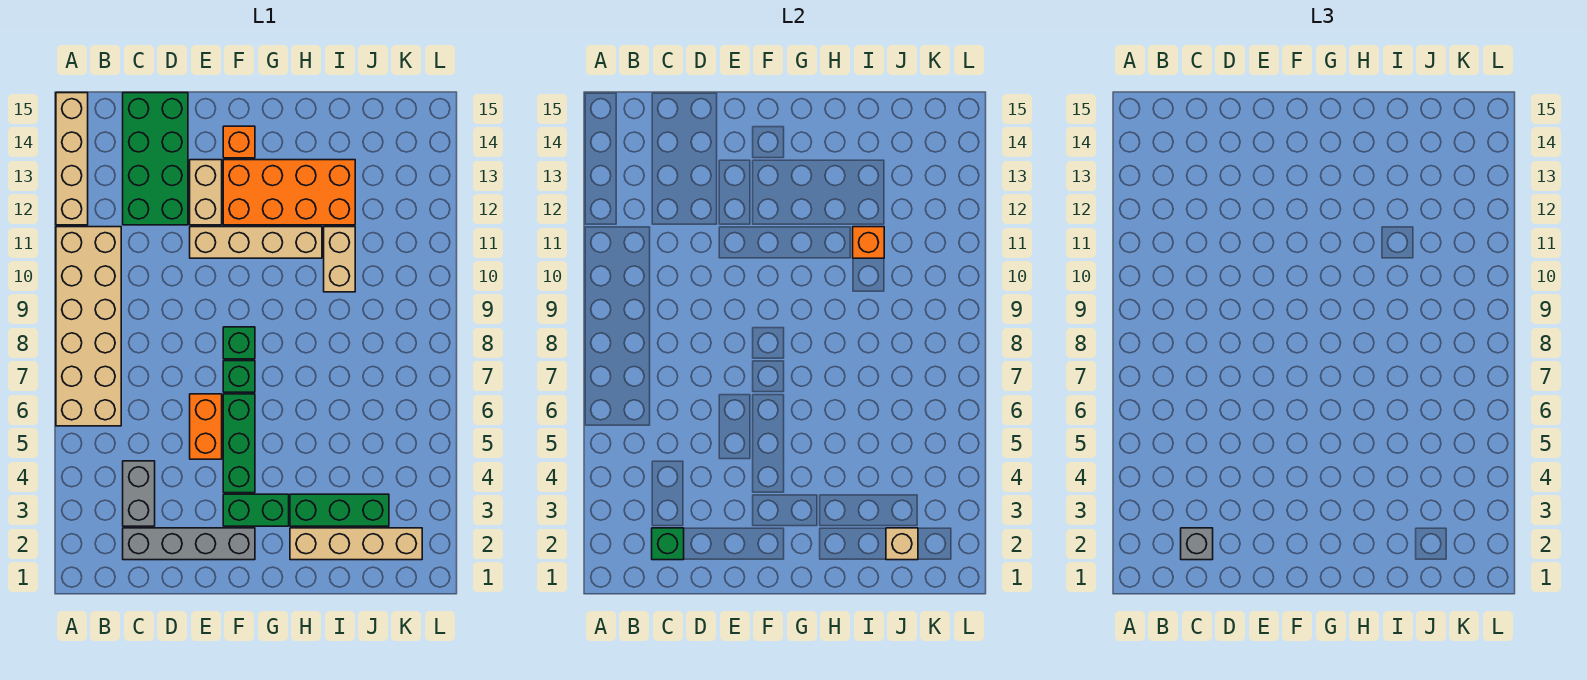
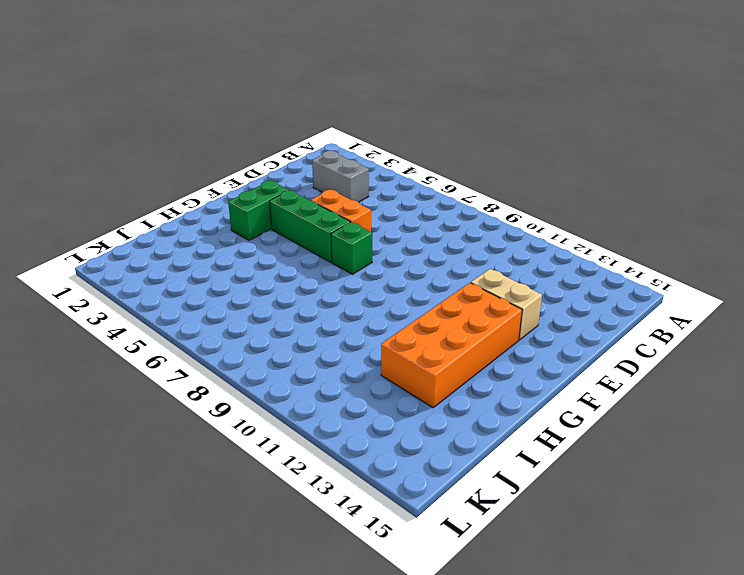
none -> tan 2x6 brick [56,227,121,426]
none -> tan 1x4 brick [56,93,88,225]
none -> grey 1x4 brick [123,528,255,560]

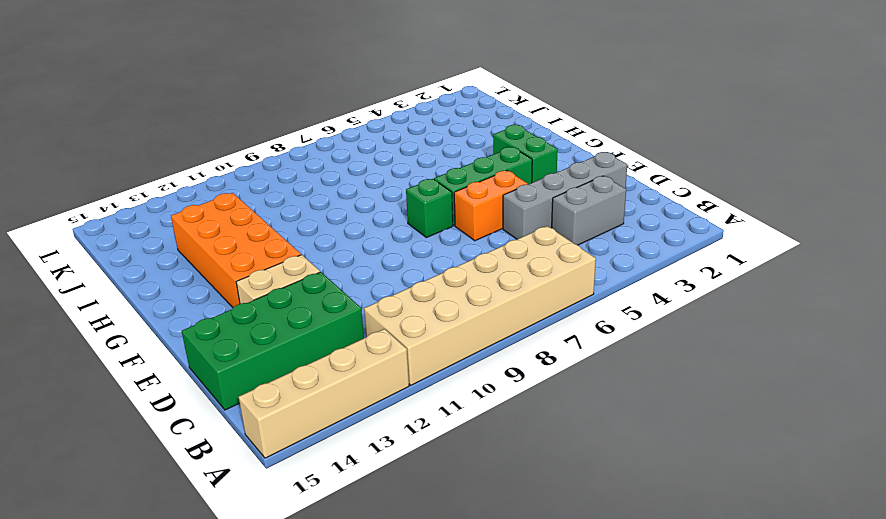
grey 1x4 brick [503,152,627,239] -> grey 1x4 brick turned to [123,528,255,560]
none -> tan 1x4 brick [190,227,322,258]
none -> green 1x1 brick [223,327,255,359]
none -> orange 1x1 brick [223,126,255,158]

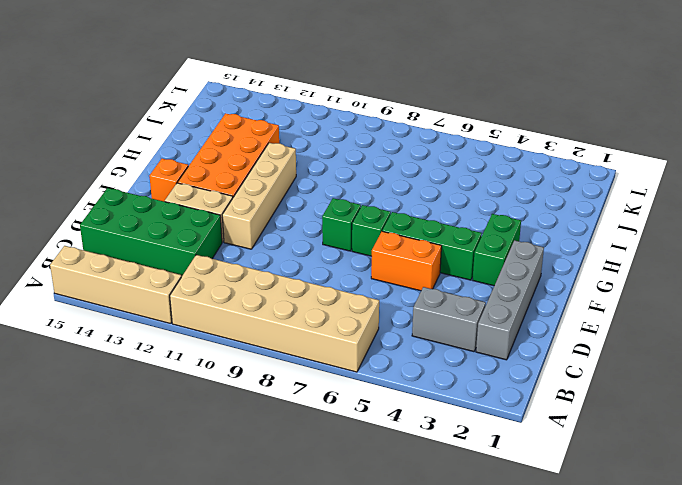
none -> tan 1x4 brick [290,528,422,560]
none -> green 1x3 brick [290,494,389,526]
none -> tan 1x2 brick [324,227,355,292]

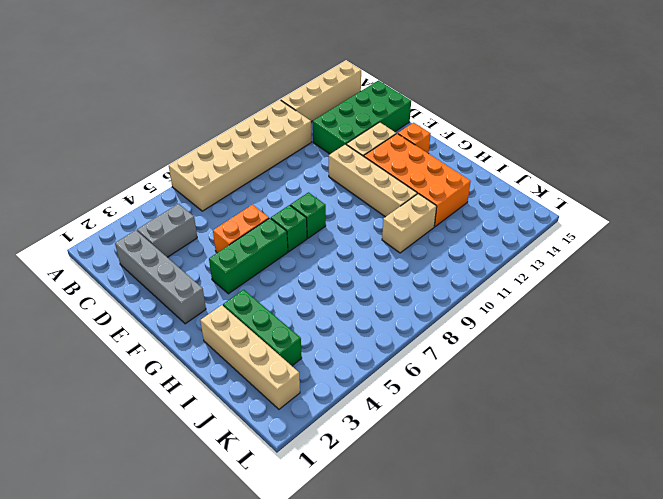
none -> green 1x2 brick [223,494,289,526]
none -> green 1x1 brick [652,528,684,560]
none -> orange 1x1 brick [853,227,884,258]

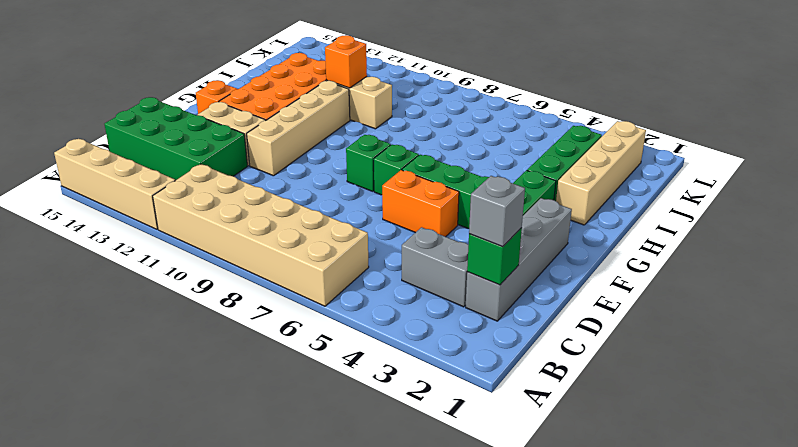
none -> tan 1x1 brick [886,528,918,560]

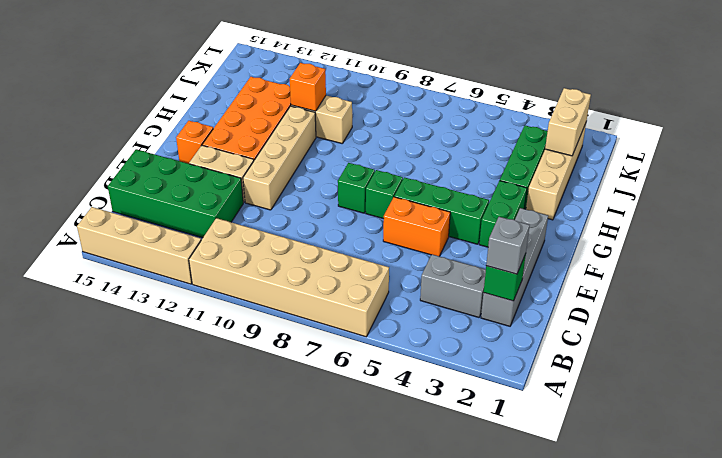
tan 1x2 brick [545,88,591,156] -> tan 1x1 brick [886,528,918,560]

